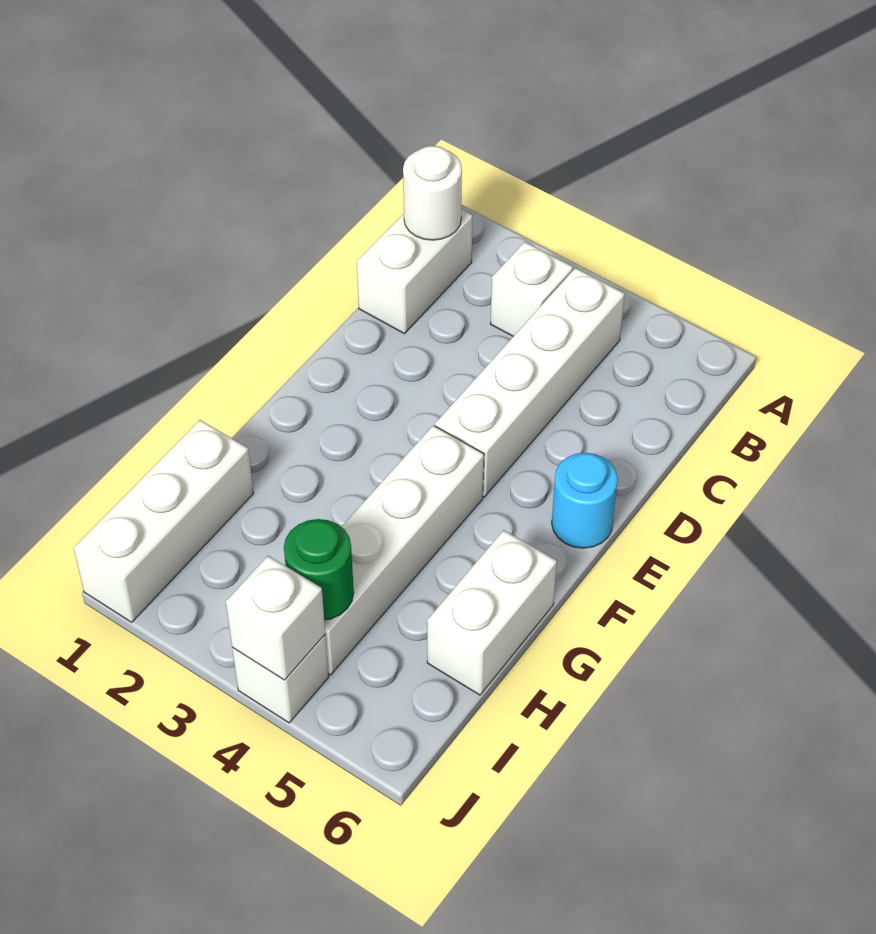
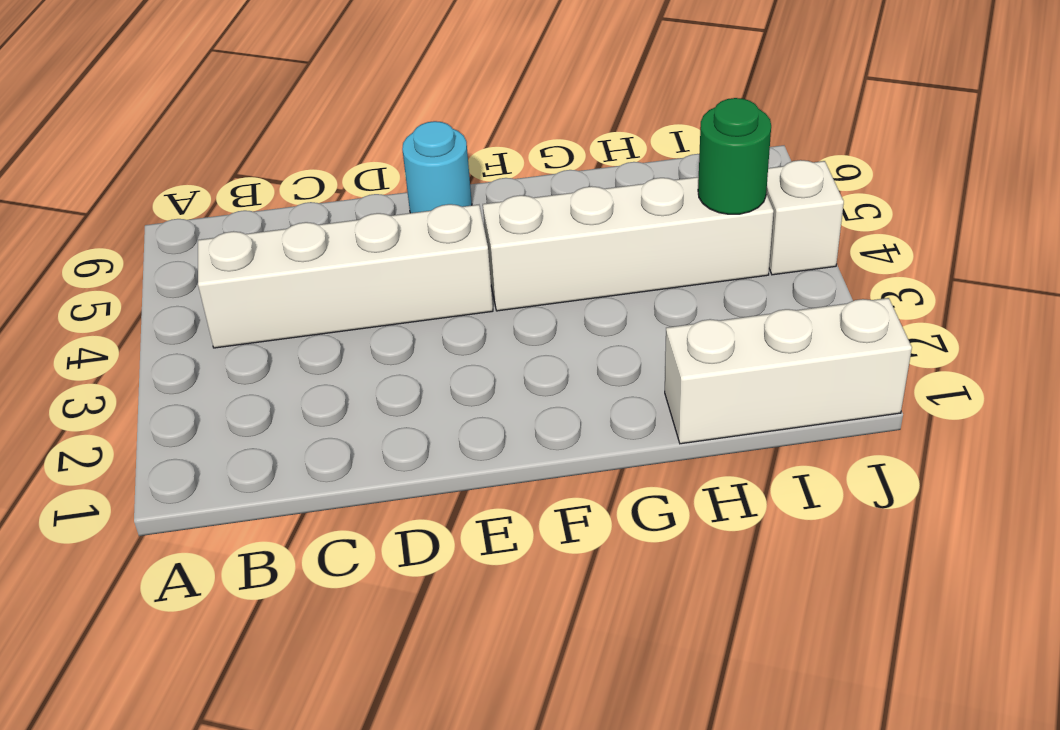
none -> white 1x2 brick [357,209,472,334]
none -> white 1x1 brick [490,242,573,336]

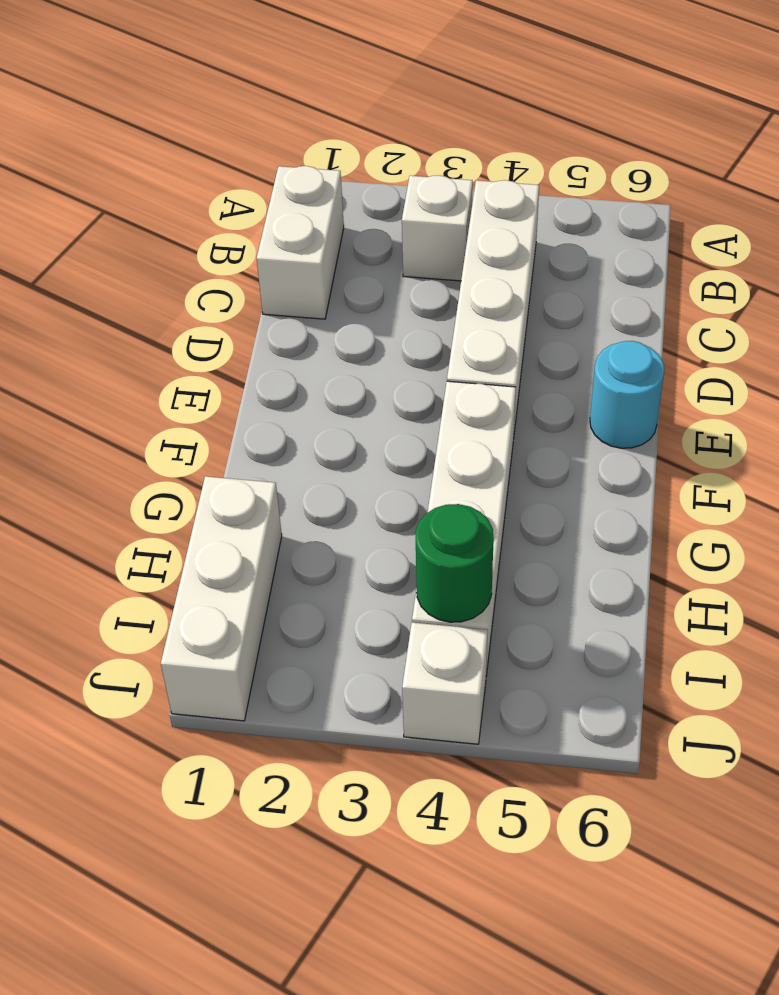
none -> white 1x2 brick [427,530,557,695]
none -> white 1x1 round brick [403,146,462,240]

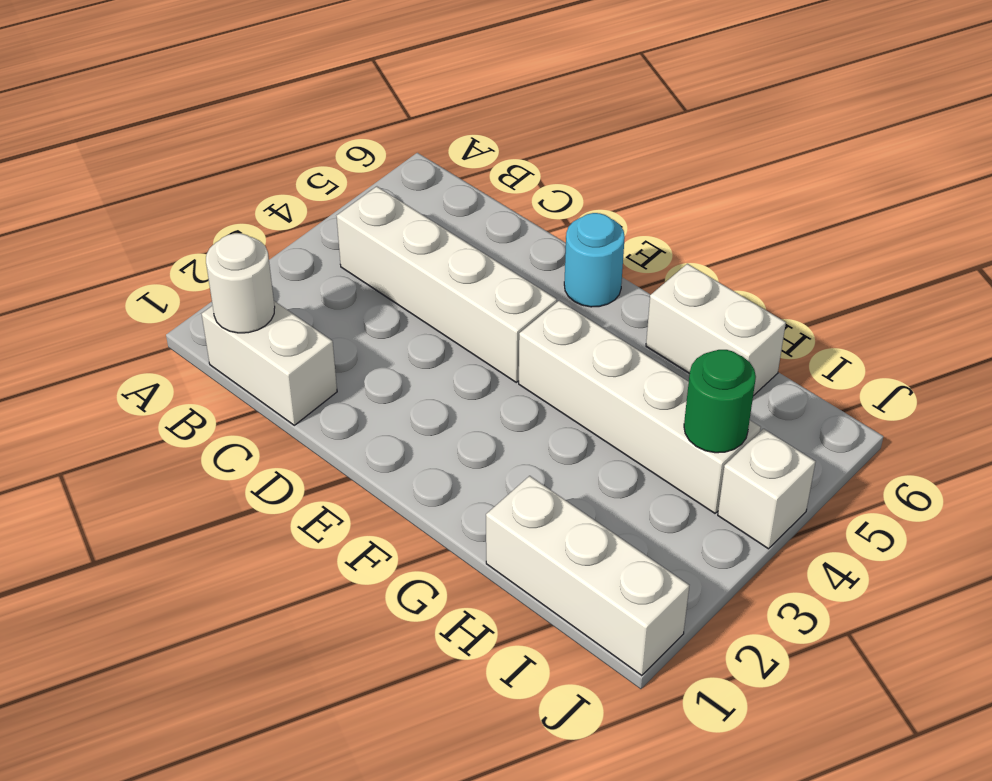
none -> white 1x1 brick [490,242,573,336]
none -> white 1x1 brick [226,556,325,680]

